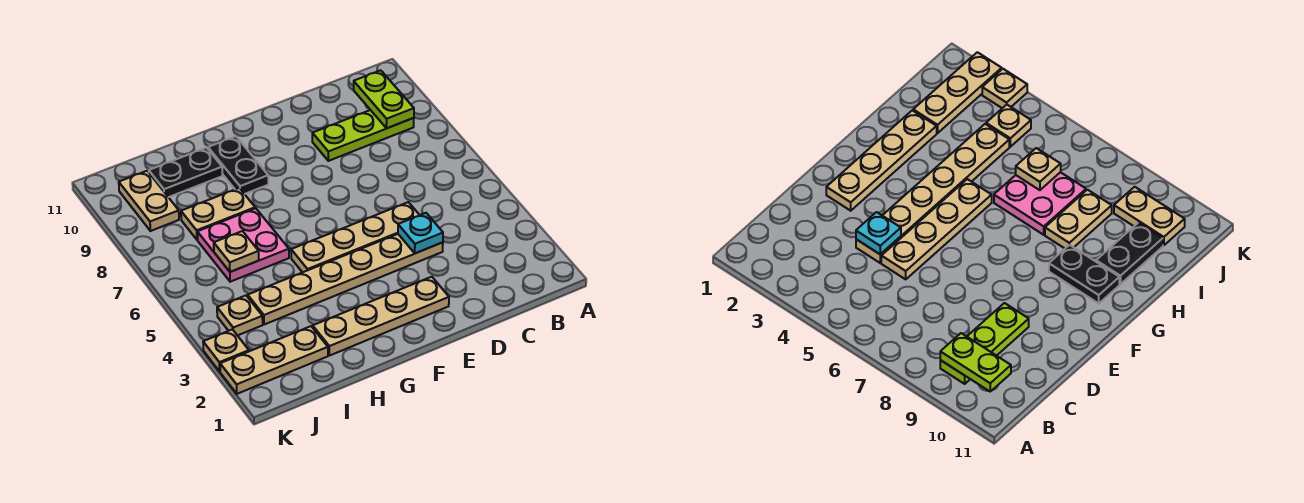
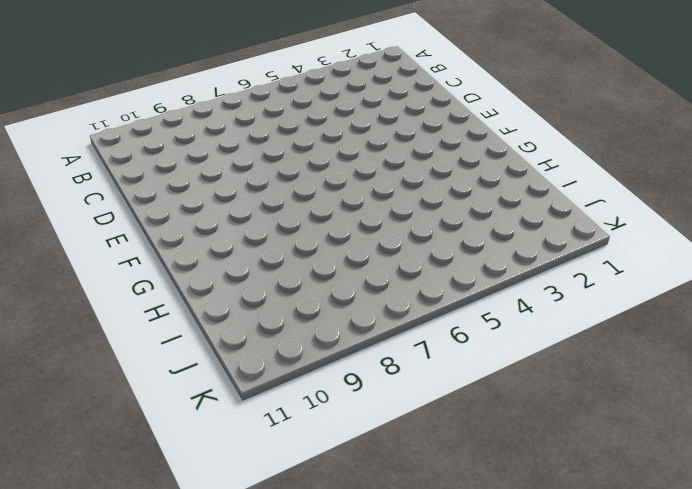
none -> lime 1x3 plate [312,110,414,161]
none -> tan 1x6 plate [248,234,443,325]
none -> tan 1x4 plate [291,202,419,272]

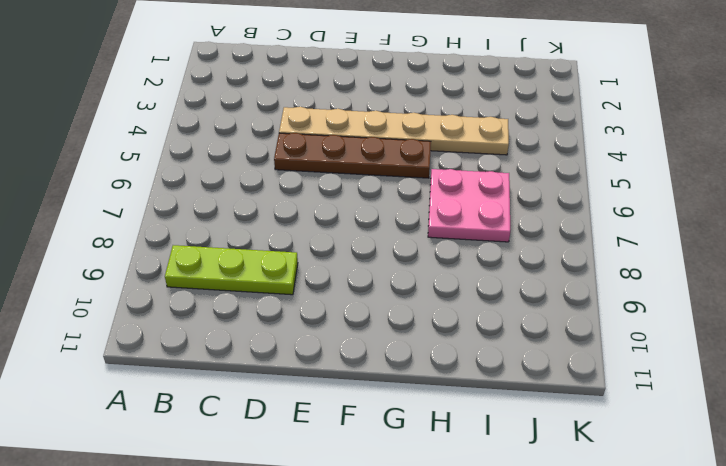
brown 1x4 plate [274,133,431,178] -> tan 1x4 plate [291,202,419,272]
none -> tan 1x4 plate [313,277,449,356]
none -> black 1x2 plate [208,136,268,194]
none -> tan 1x2 plate [181,188,255,240]

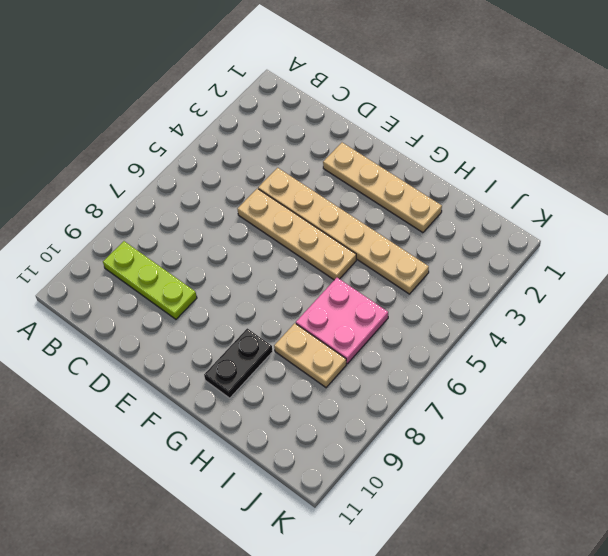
none -> black 1x2 plate [149,148,222,197]
none -> tan 1x3 plate [220,326,328,394]
none -> tan 1x1 plate [217,296,263,336]

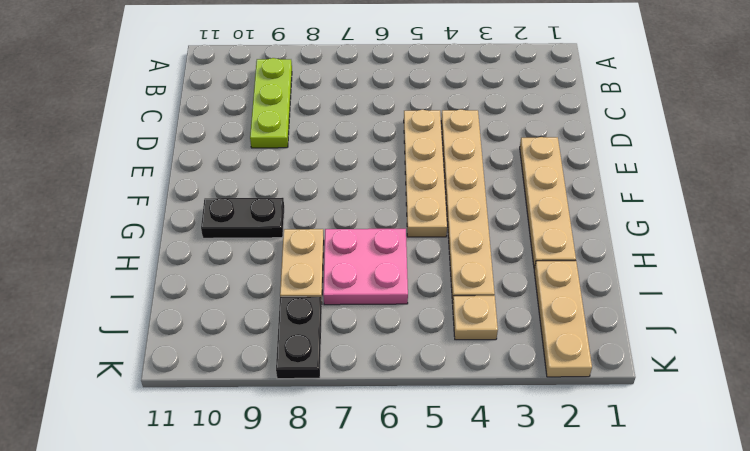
black 1x2 plate [276,297,322,379] -> black 1x2 plate moved to [149,148,222,197]
none -> tan 1x2 plate [119,171,179,231]
none -> tan 1x1 plate [203,329,249,371]
none -> lime 1x2 plate [354,70,414,128]

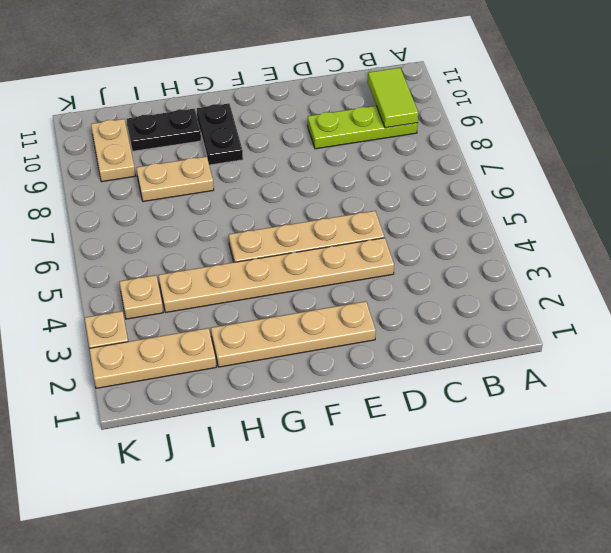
lime 1x2 tile [368,68,418,128] -> lime 1x2 plate [354,70,414,128]
none -> pink 2x2 plate [197,208,289,282]
none -> cyan 1x1 plate [398,213,443,253]
none -> tan 1x1 plate [214,231,259,272]

